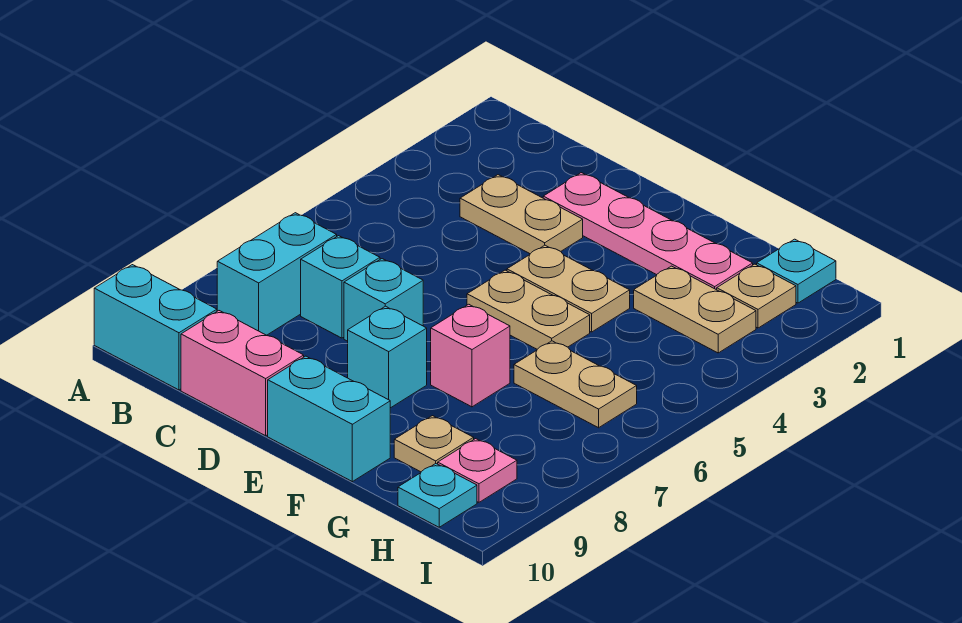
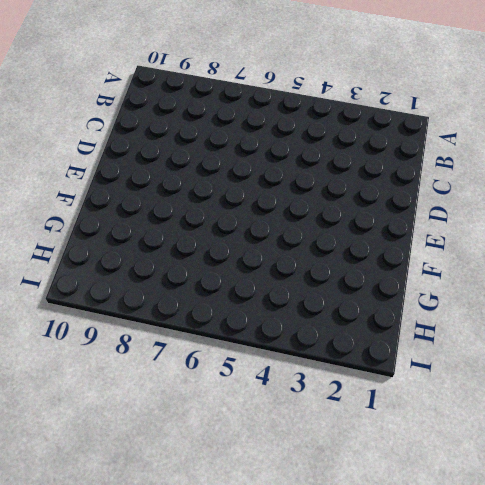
none -> cyan 1x2 brick [94,265,217,390]
none -> cyan 1x2 brick [217,213,337,335]
none -> tan 1x2 plate [460,175,583,254]

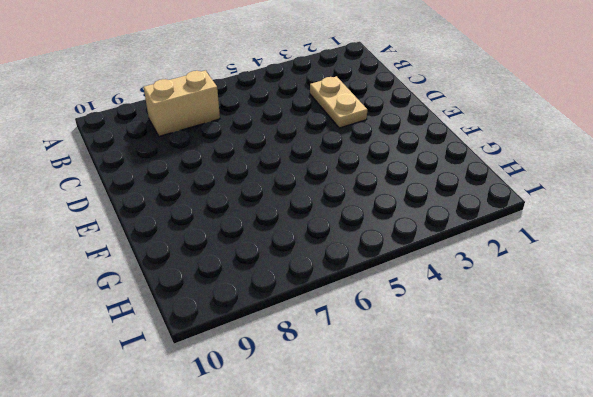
tan 1x2 brick [144,70,220,136] -> cyan 1x2 brick [217,213,337,335]
none -> cyan 1x2 brick [94,265,217,390]
none -> cyan 1x1 brick [301,236,380,338]
none -> pink 1x2 brick [181,311,304,436]

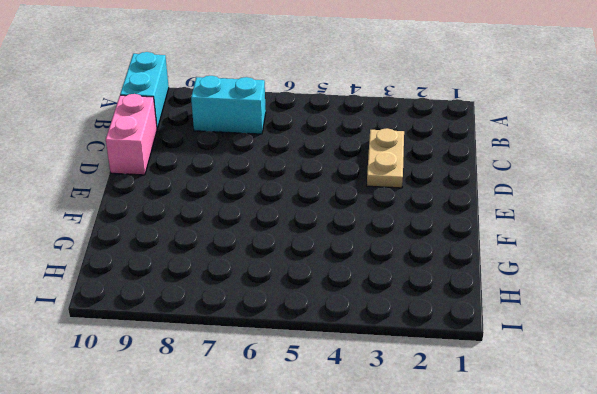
none -> cyan 1x1 brick [301,236,380,338]
none -> pink 1x4 plate [543,173,753,290]
none -> cyan 1x1 brick [344,259,423,341]

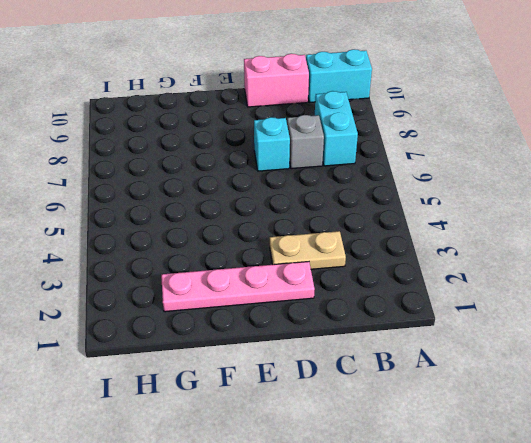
grey 1x1 brick [287,115,324,169] -> cyan 1x1 brick [301,236,380,338]
none -> tan 1x2 plate [507,245,630,332]
none -> tan 1x2 plate [467,270,590,349]
none -> cyan 1x1 brick [348,306,427,408]

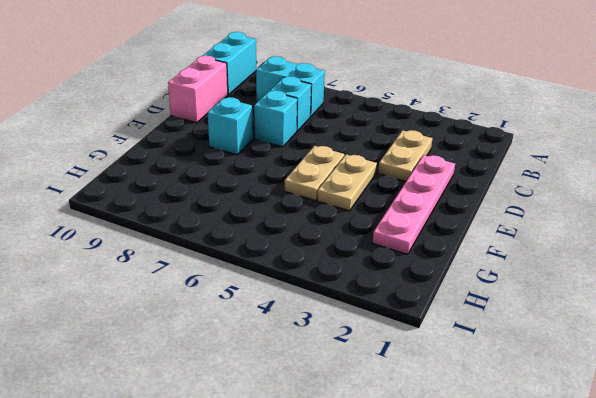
none -> cyan 1x2 brick [268,356,390,482]
none -> pink 1x1 brick [431,304,510,407]
none -> tan 1x2 plate [634,266,756,353]

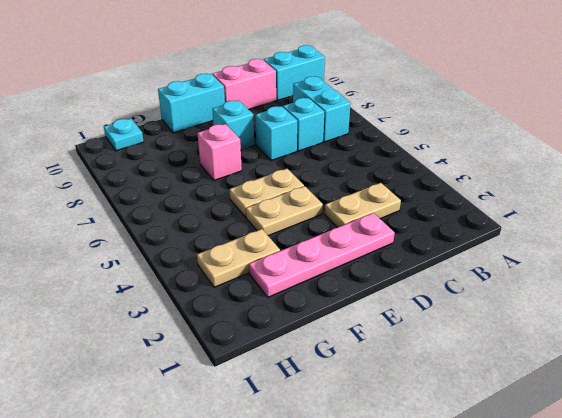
none -> tan 1x2 plate [514,341,637,428]
none -> tan 1x1 plate [394,416,474,472]
none -> cyan 1x1 plate [757,239,836,303]

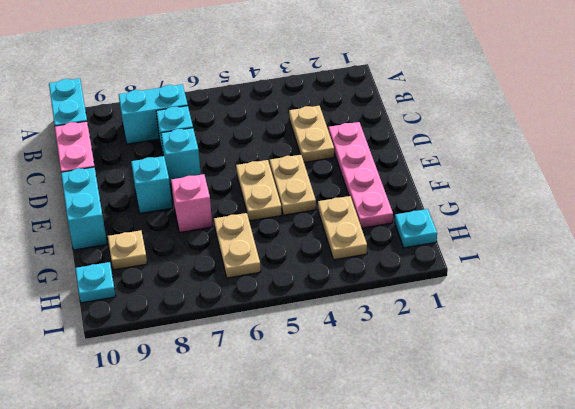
none -> tan 1x1 plate [717,264,796,328]
none -> pink 1x1 plate [438,439,517,502]

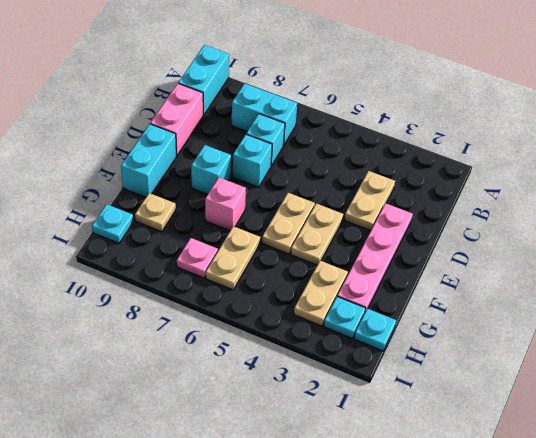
cyan 1x1 plate [324,297,366,339] -> tan 1x1 plate [717,264,796,328]
pink 1x1 plate [177,238,218,278] -> pink 1x1 plate moved to [438,439,517,502]

